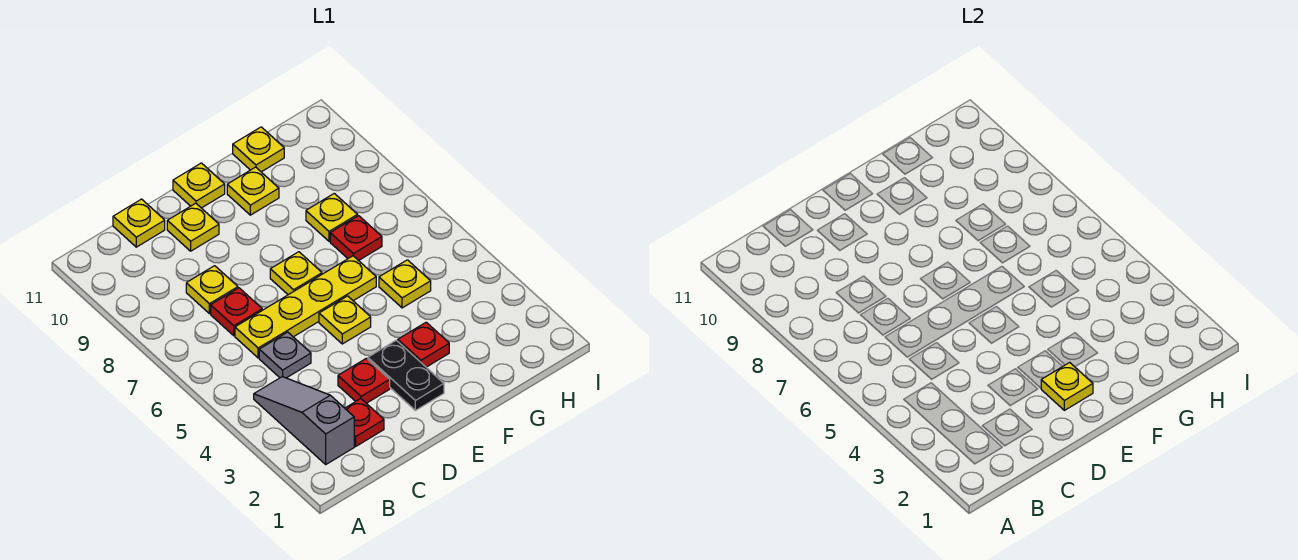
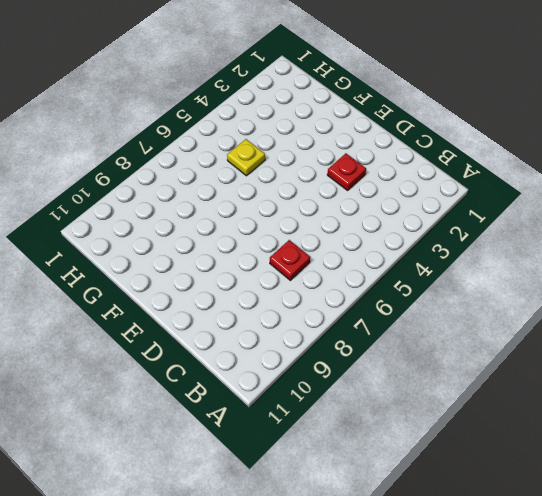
none -> grey 1x3 slope [254,377,354,464]
none -> red 1x1 plate [345,399,384,446]
none -> grey 1x1 plate [259,332,311,378]

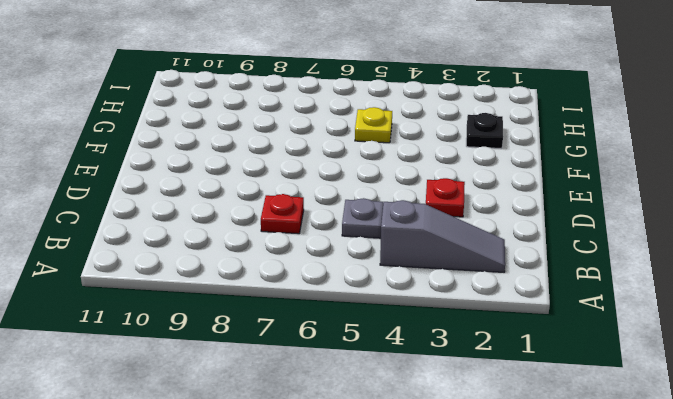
grey 1x3 slope [380,200,505,272] -> grey 1x3 slope turned to [254,377,354,464]
black 1x1 plate [466,113,503,149] -> none
none -> red 1x1 plate [345,399,384,446]
none -> yellow 1x4 plate [235,256,376,358]
none -> yellow 1x1 plate [186,266,238,314]

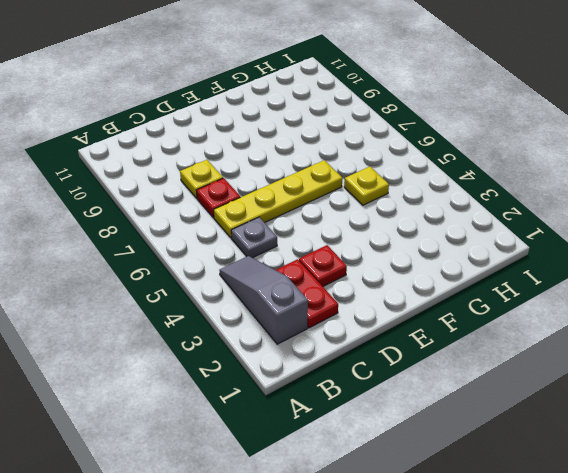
red 1x2 plate [276,259,338,328] -> red 1x1 plate [345,399,384,446]
none -> yellow 1x1 plate [113,199,165,247]
none -> yellow 1x1 plate [167,203,219,251]
none -> black 1x2 plate [368,340,444,410]

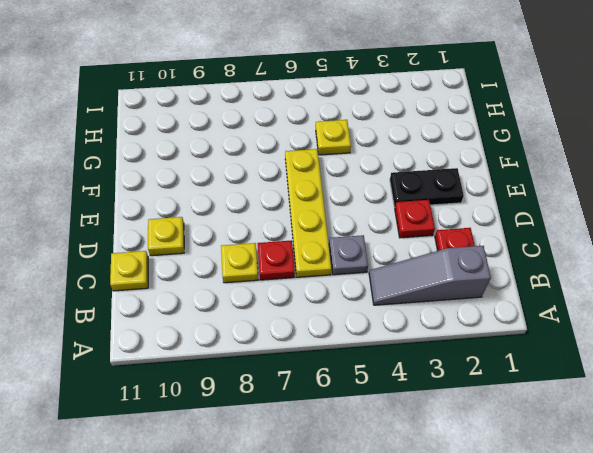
none -> yellow 1x1 plate [319,296,371,344]
none -> yellow 1x1 plate [270,252,322,295]
none -> yellow 1x1 plate [173,163,225,208]

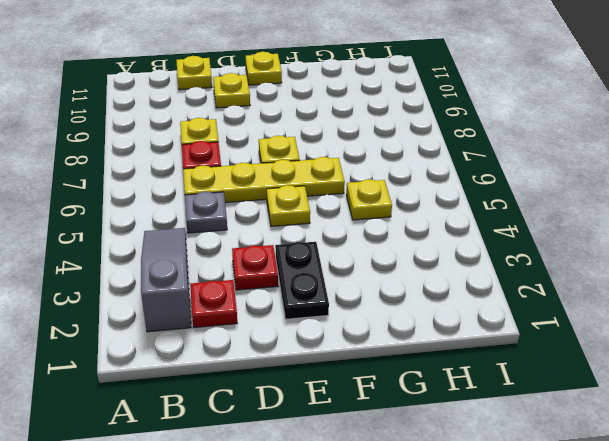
none -> red 1x1 plate [398,322,449,367]
none -> yellow 1x1 plate [227,167,279,215]
none -> red 1x1 plate [330,216,382,261]

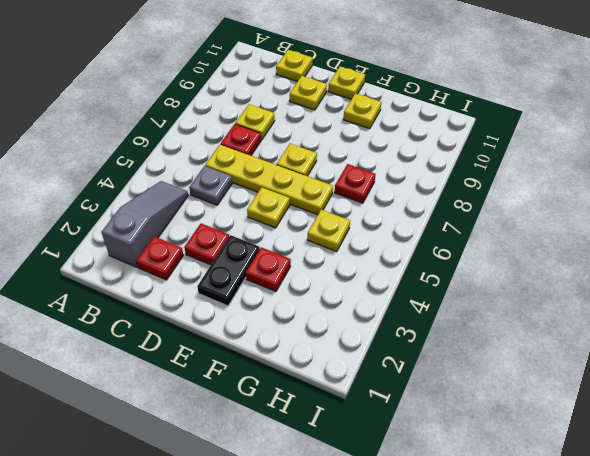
none -> yellow 1x1 plate [306,193,358,241]
none -> yellow 1x1 plate [233,127,284,172]
none -> yellow 1x1 plate [1041,362,1093,410]

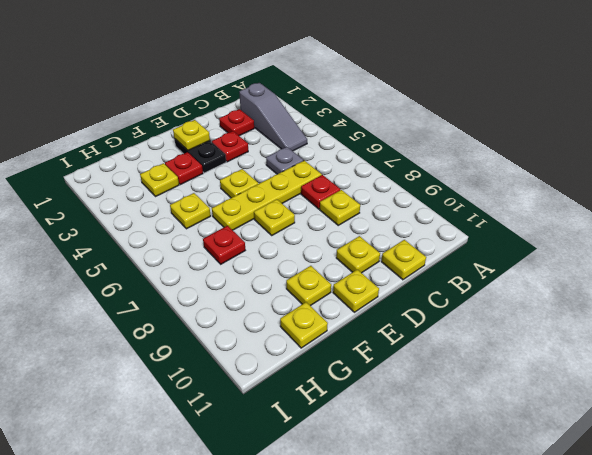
yellow 1x1 plate [140,163,179,197] -> yellow 1x1 plate moved to [306,193,358,241]

